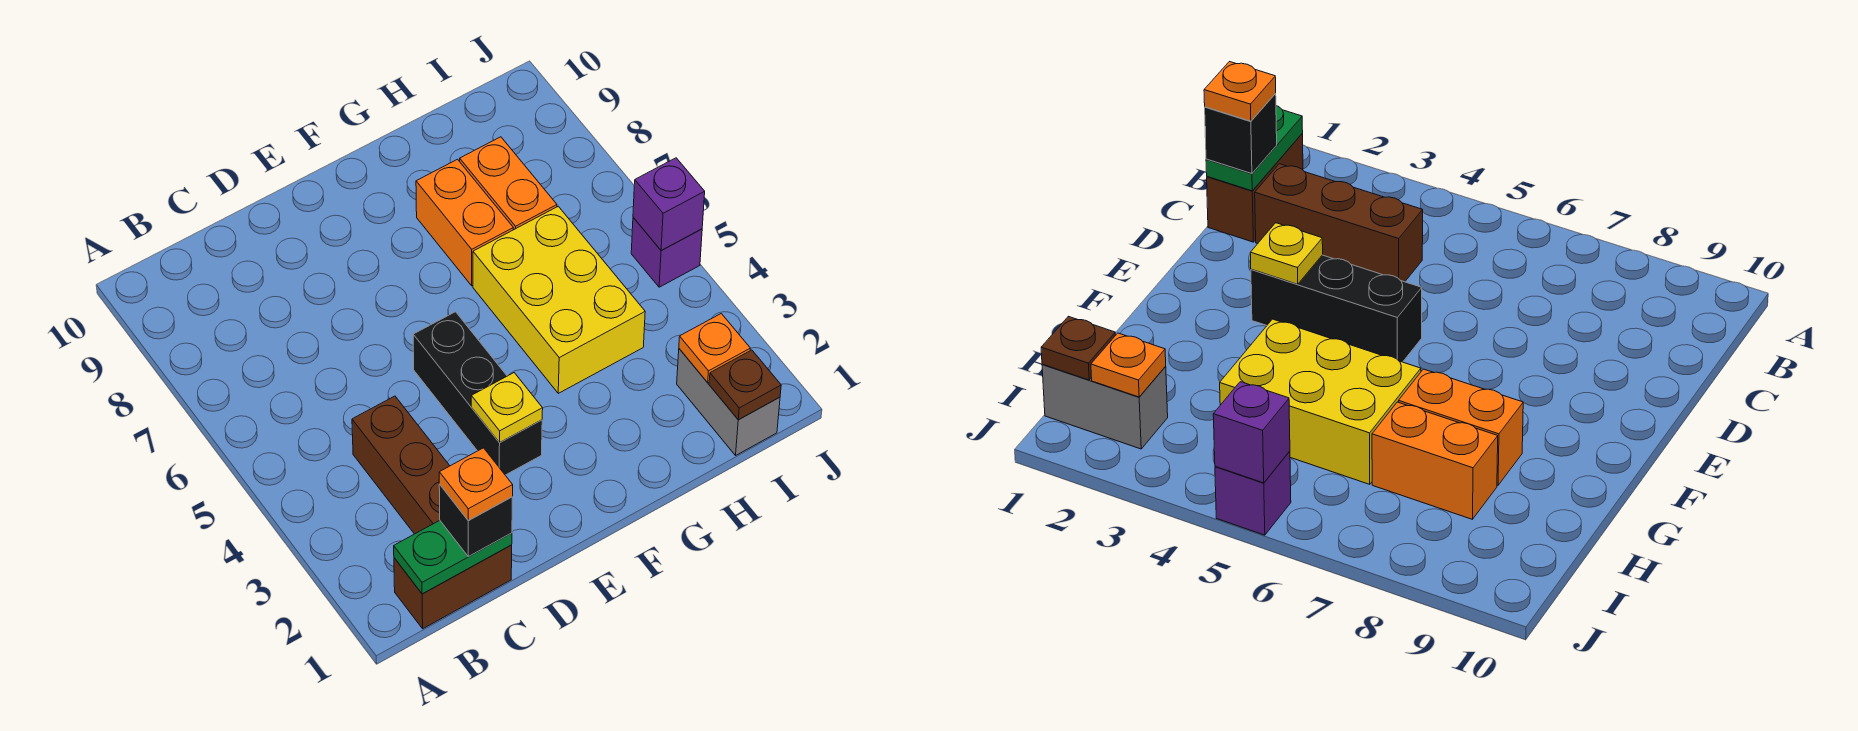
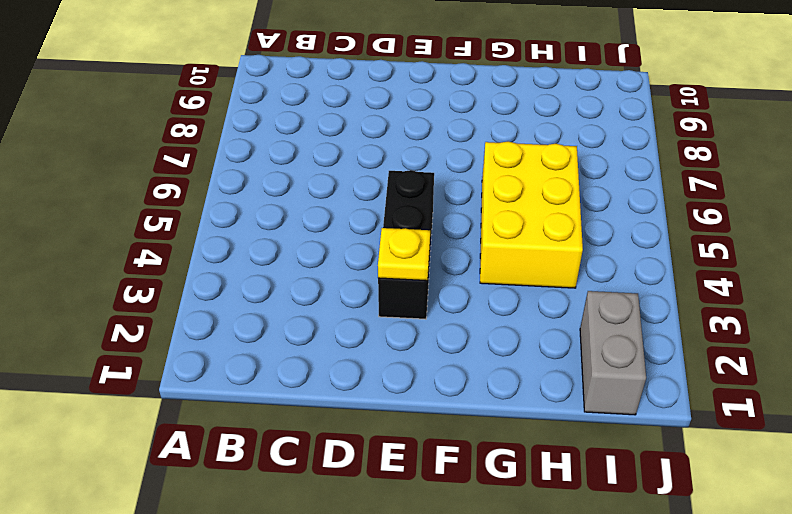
none -> brown 1x2 brick [394,545,512,629]
none -> brown 1x3 brick [352,396,450,534]
none -> orange 1x2 brick [416,159,513,286]

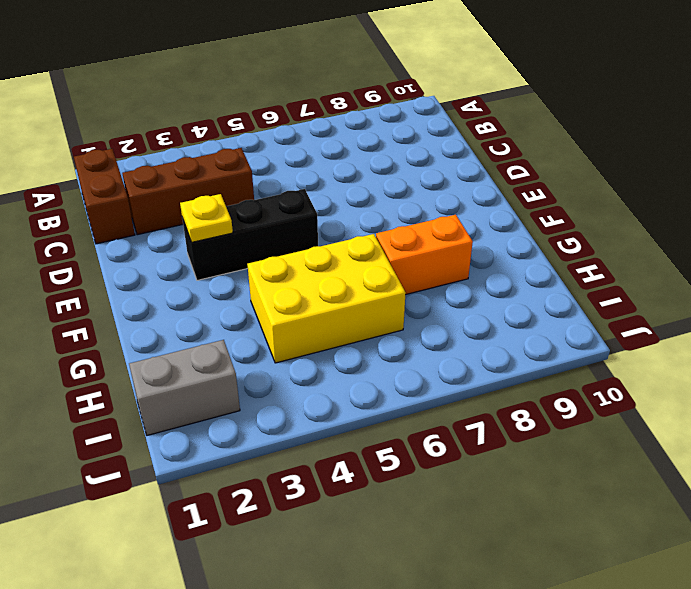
none -> orange 1x2 brick [460,137,557,230]
none -> purple 1x1 brick [631,218,702,287]
none -> green 1x2 plate [394,520,512,594]

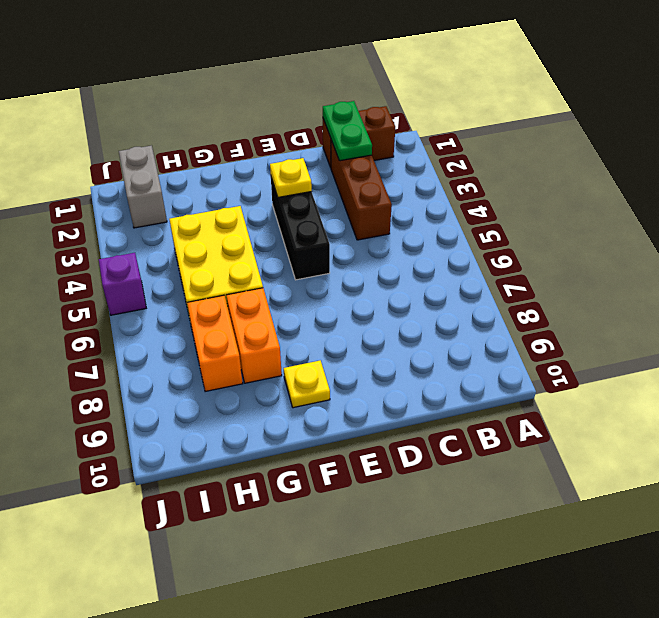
green 1x2 plate [323,101,372,161] -> green 1x2 plate turned to [394,520,512,594]
yellow 1x1 plate [284,360,330,408] -> none
none -> brown 1x1 plate [709,350,781,420]
none -> orange 1x1 plate [679,314,750,383]
none -> purple 1x1 brick [633,158,705,250]

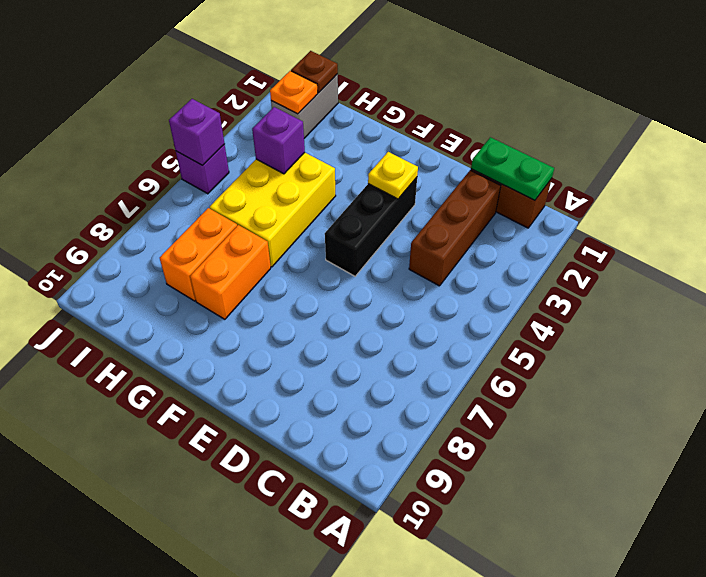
purple 1x1 brick [252,107,305,174] -> none
none -> black 1x1 brick [439,484,512,557]
none -> orange 1x1 plate [439,448,513,521]

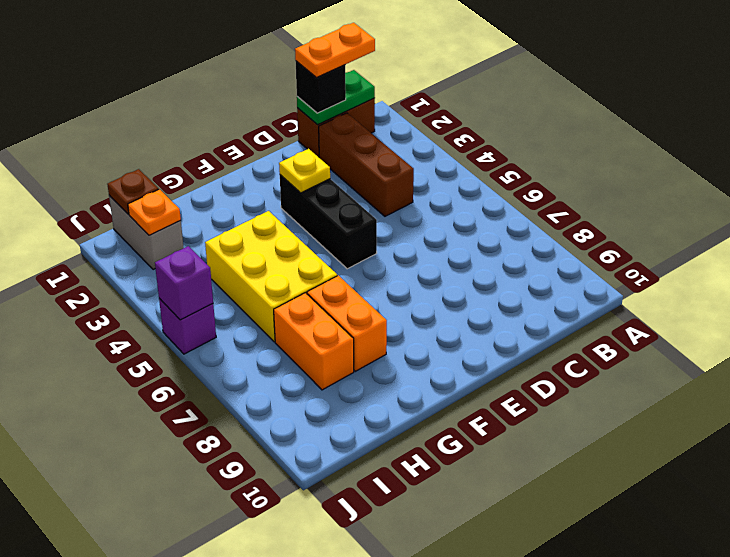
orange 1x2 plate [295,23,375,78] -> orange 1x1 plate [439,448,513,521]

